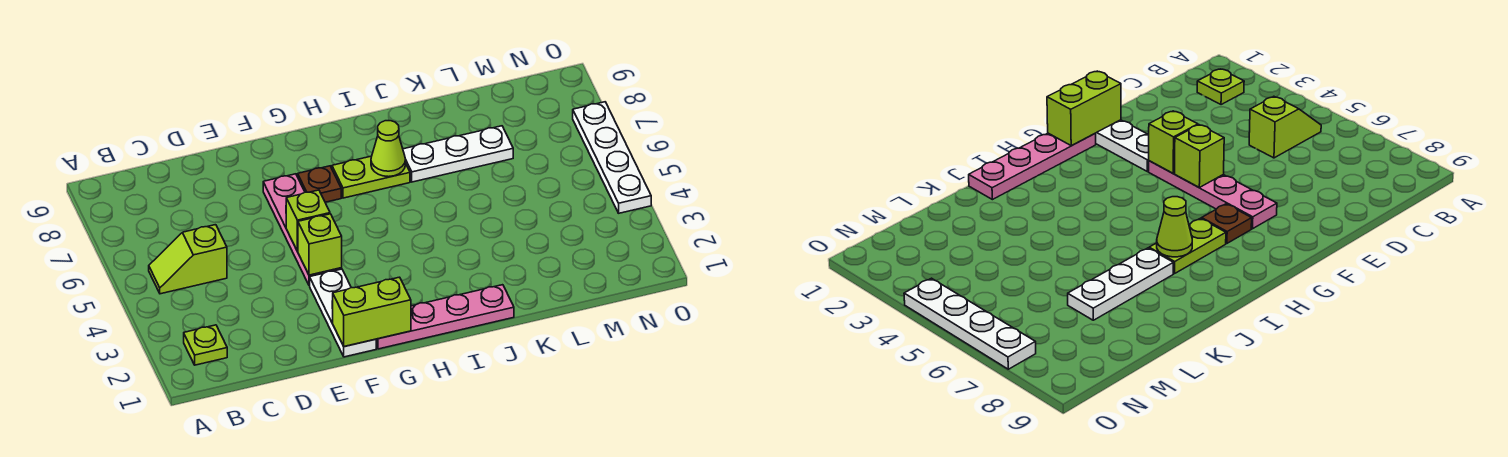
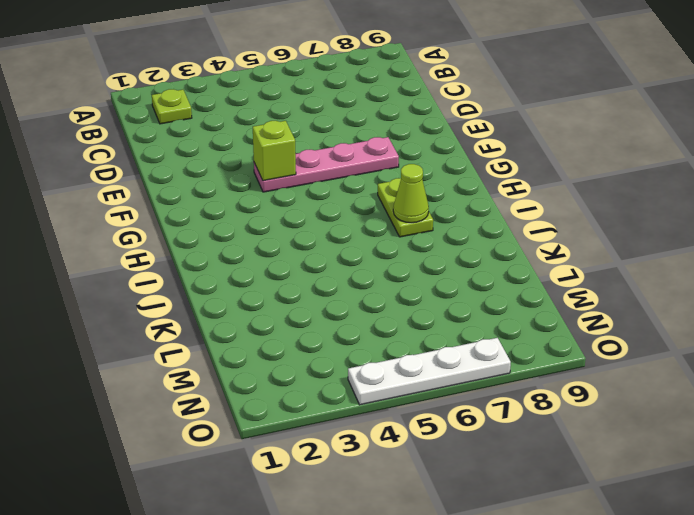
none -> lime 1x2 slope [149,225,227,294]
none -> white 1x3 plate [310,269,376,357]
none -> pink 1x4 plate [376,285,514,349]

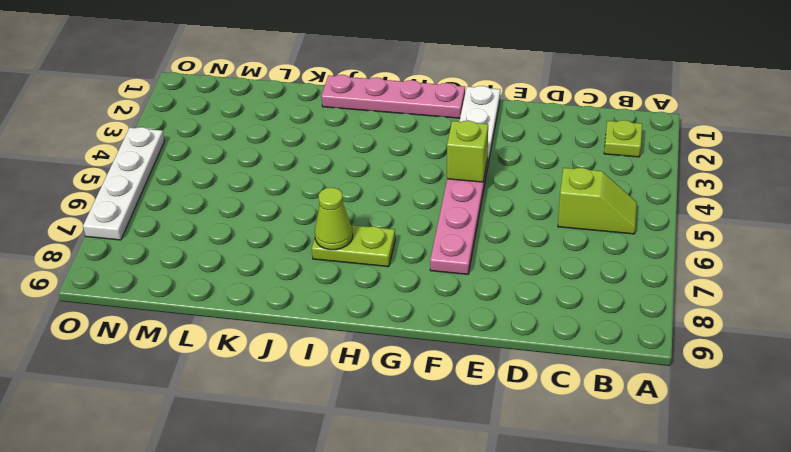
none -> brown 1x1 plate [298,166,341,202]
none -> white 1x3 plate [403,126,513,182]
none -> lime 1x2 brick [333,277,411,347]

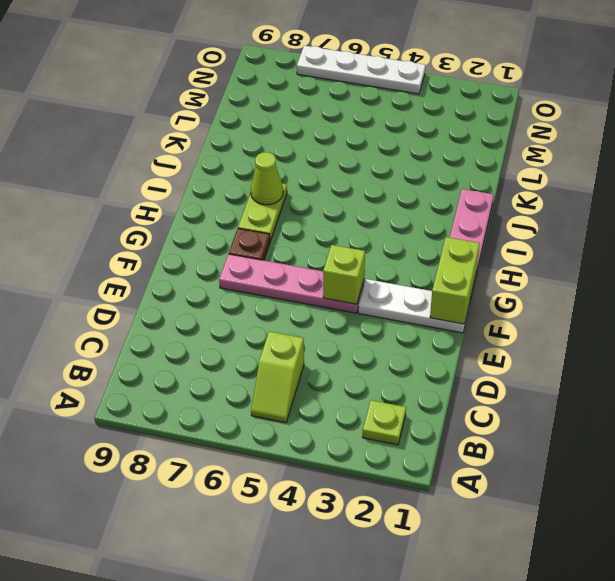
none -> white 1x3 plate [403,126,513,182]
none -> lime 1x1 brick [286,190,330,251]

